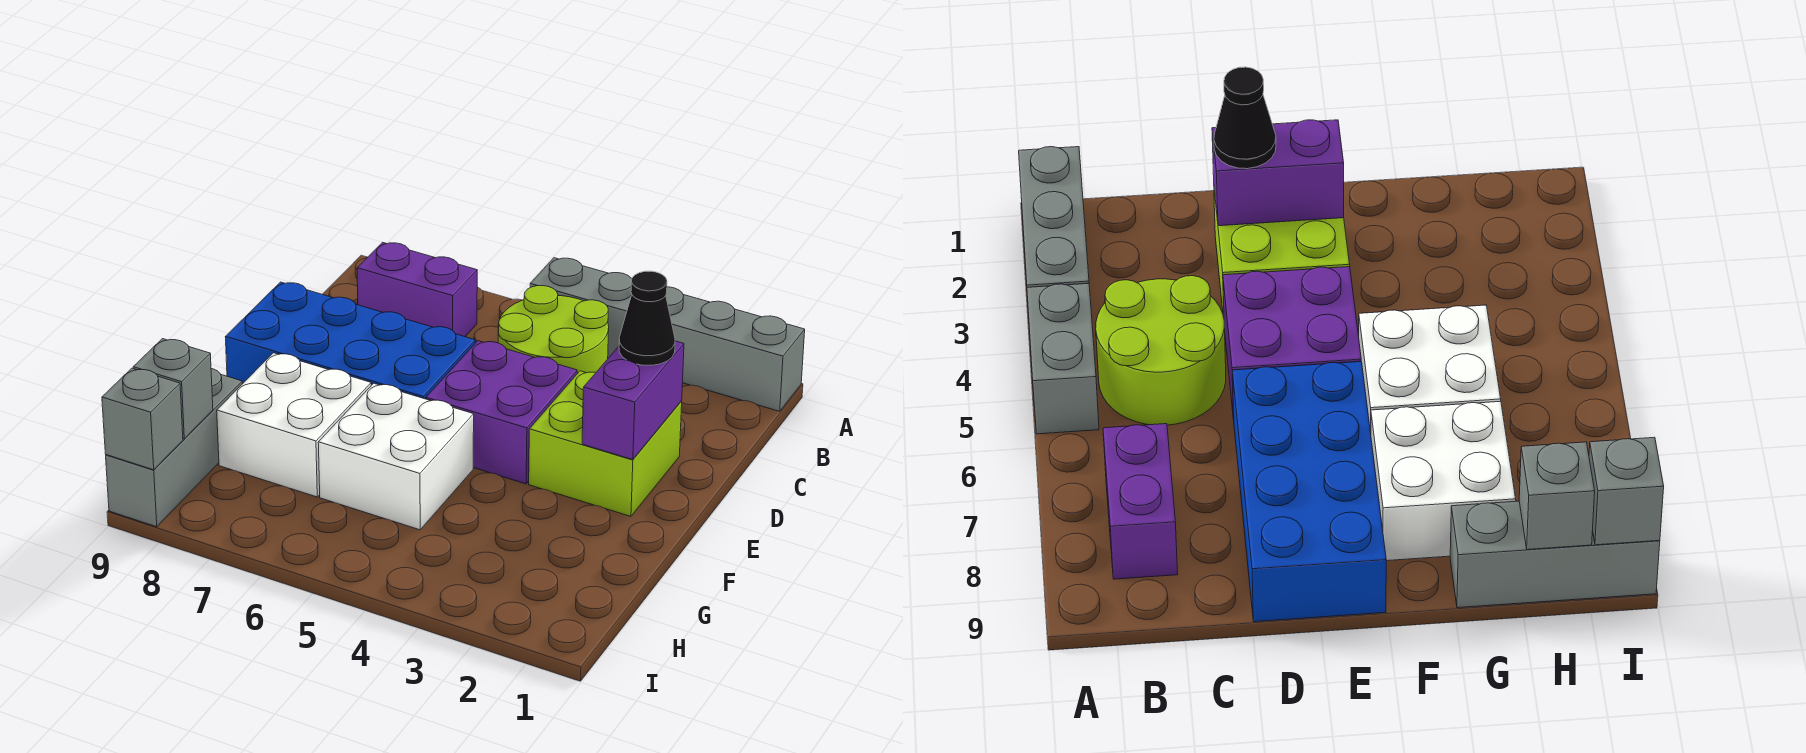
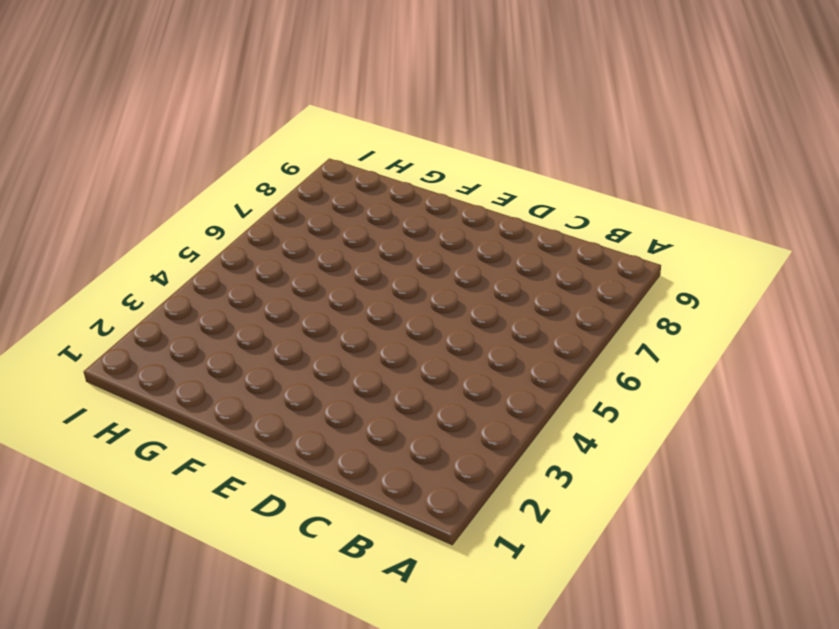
none -> grey 1x3 brick [666,287,805,411]
none -> grey 1x2 brick [530,258,632,358]
none -> lime 2x2 round brick [498,286,609,374]

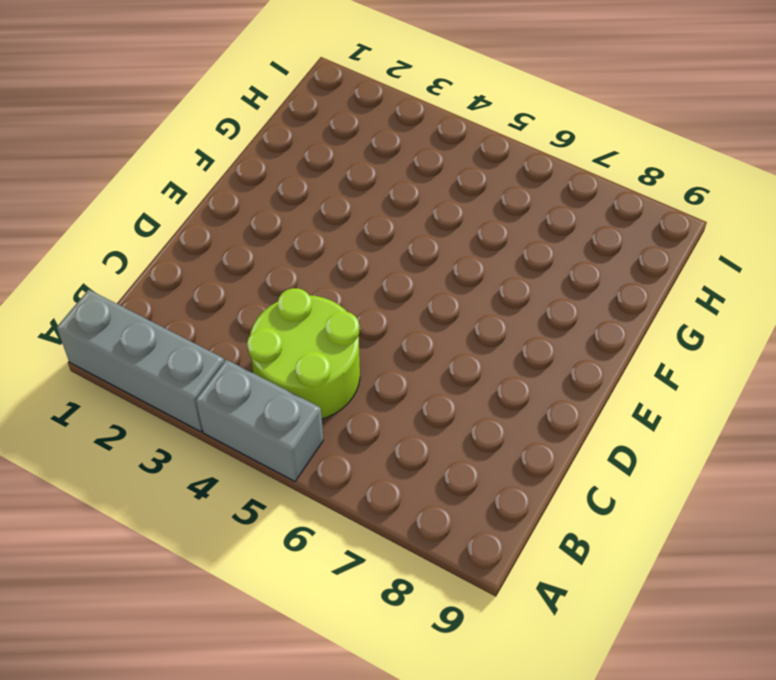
none -> purple 1x2 brick [357,242,477,337]
none -> lime 2x2 brick [529,371,682,516]
none -> purple 2x2 brick [426,341,577,484]

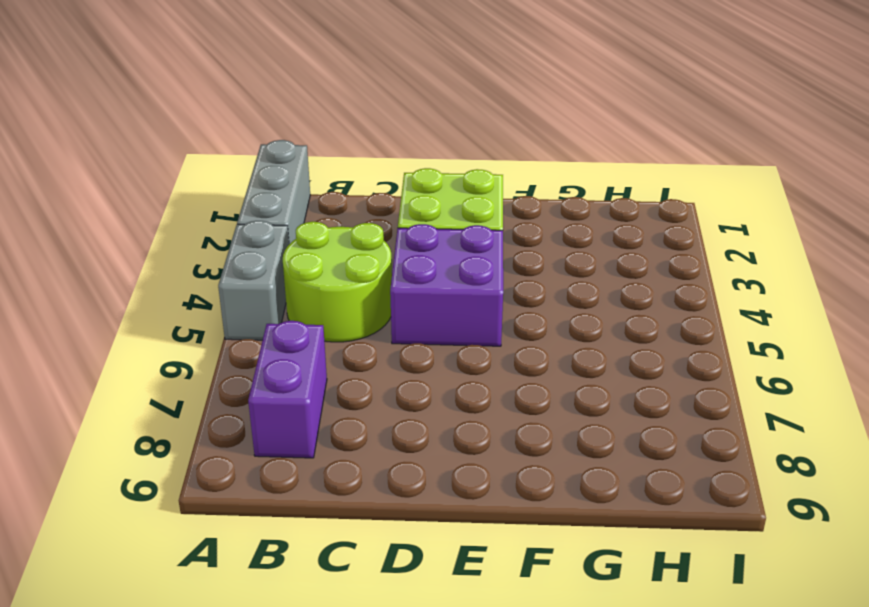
none -> blue 2x4 brick [225,282,475,399]
none -> white 2x2 brick [318,383,474,530]
none -> white 2x2 brick [217,353,371,497]

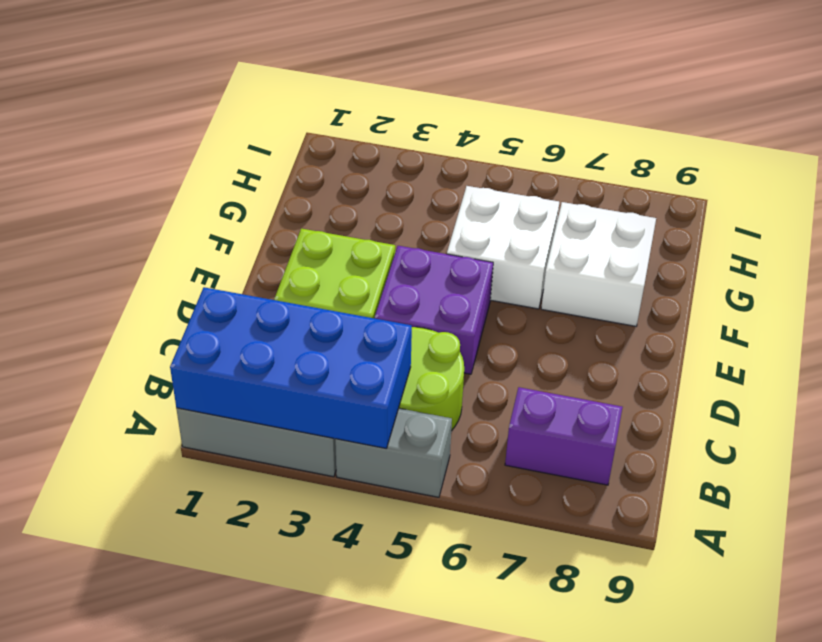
blue 2x4 brick [170,287,412,448] -> blue 2x4 brick moved to [225,282,475,399]
none -> grey 1x3 brick [106,369,242,527]
none -> purple 1x2 brick [582,341,684,460]
none -> grey 1x1 brick [133,339,213,439]

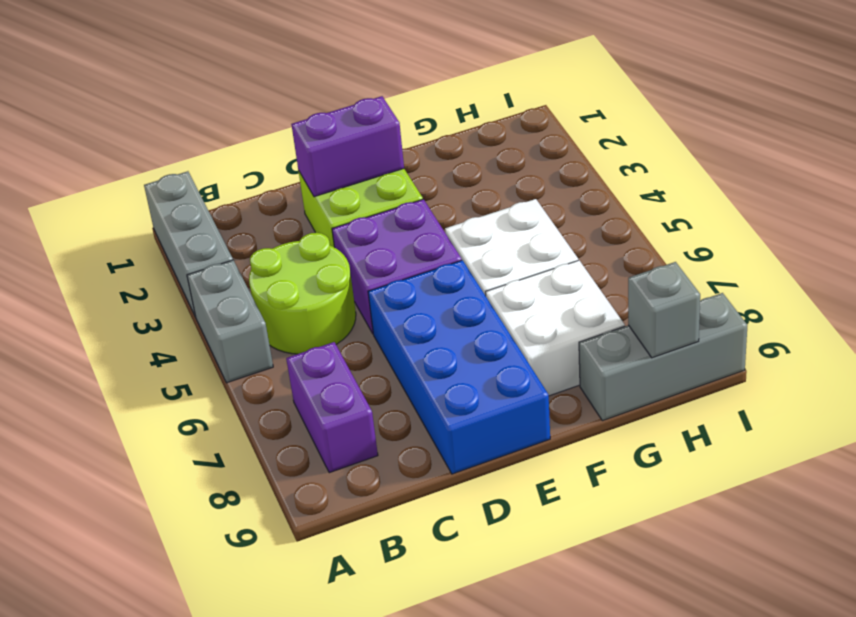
none -> grey 1x1 brick [102,368,183,470]
none -> black 1x1 cone [619,271,675,365]

